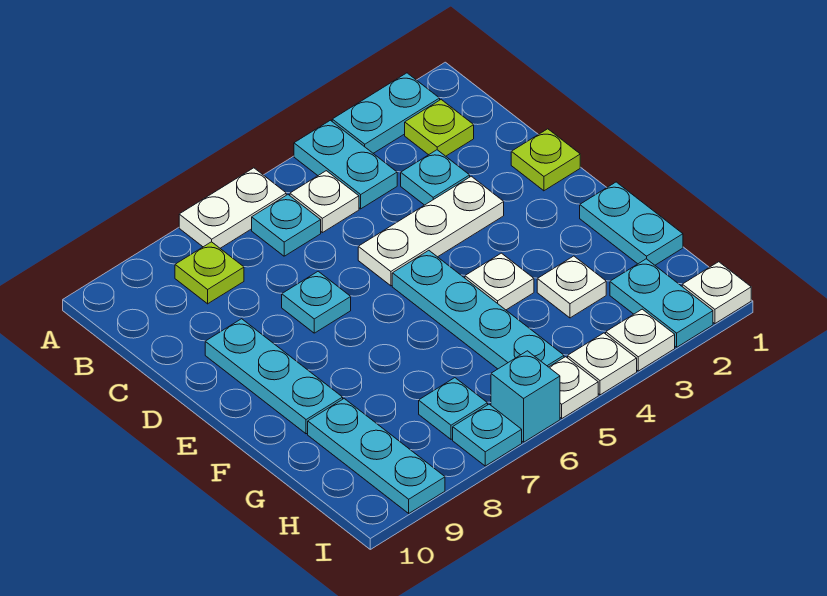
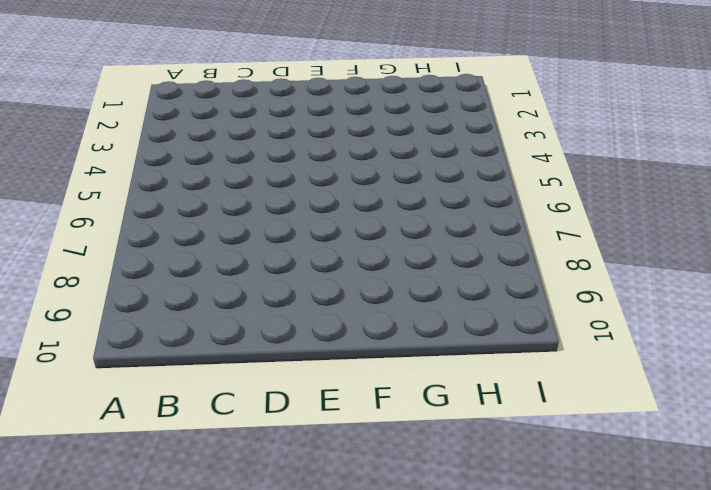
none -> cyan 1x2 plate [332,73,440,153]
none -> cyan 1x2 plate [294,120,397,209]
none -> white 1x2 plate [179,168,286,248]

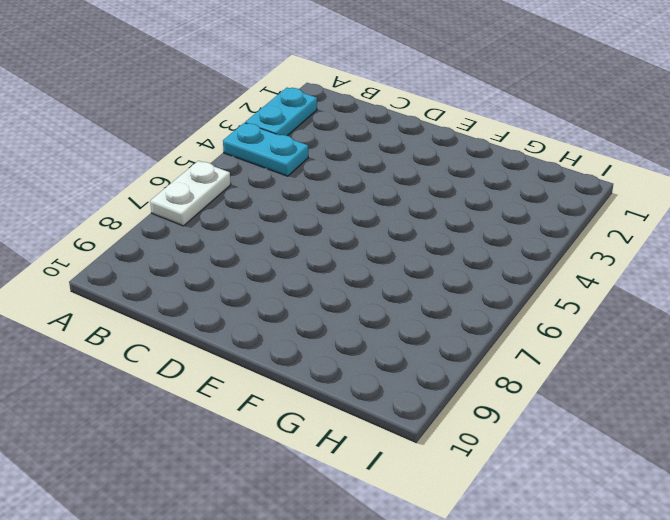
none -> lime 1x1 plate [405,100,474,156]
none -> white 1x1 plate [290,171,359,233]
none -> cyan 1x1 plate [252,195,321,256]

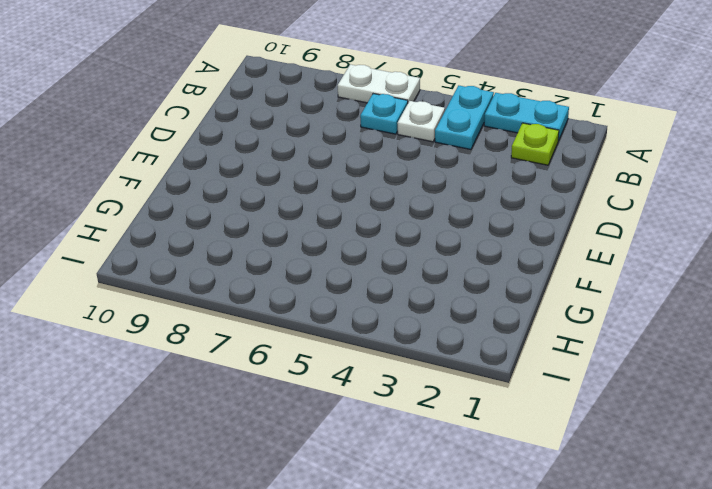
none -> lime 1x1 plate [175,242,244,304]
none -> cyan 1x1 plate [401,150,470,205]
none -> lime 1x1 plate [511,129,580,191]

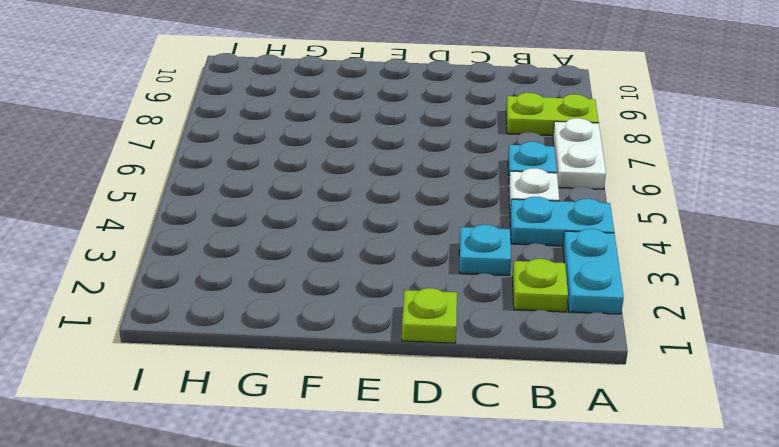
lime 1x2 plate [506,93,599,135] -> lime 1x1 plate [175,242,244,304]
none -> white 1x3 plate [358,176,504,286]
none -> cyan 1x1 plate [282,271,351,333]
none -> cyan 1x3 plate [205,319,343,434]

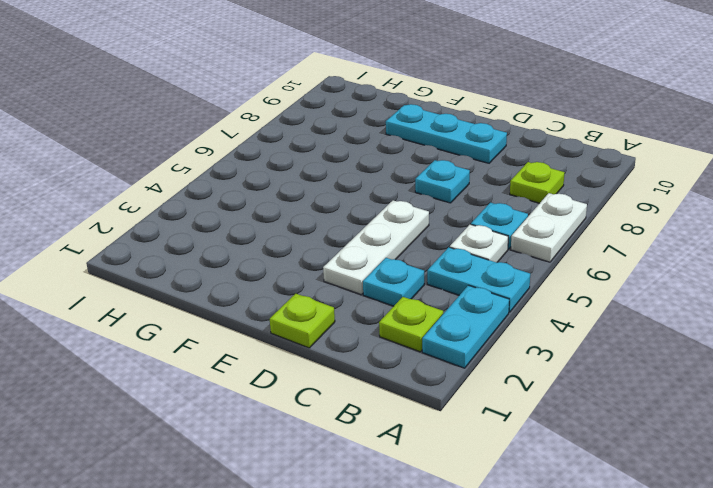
none -> cyan 1x4 plate [392,251,564,369]
none -> cyan 1x2 plate [580,182,683,265]
none -> white 1x1 plate [465,253,534,310]

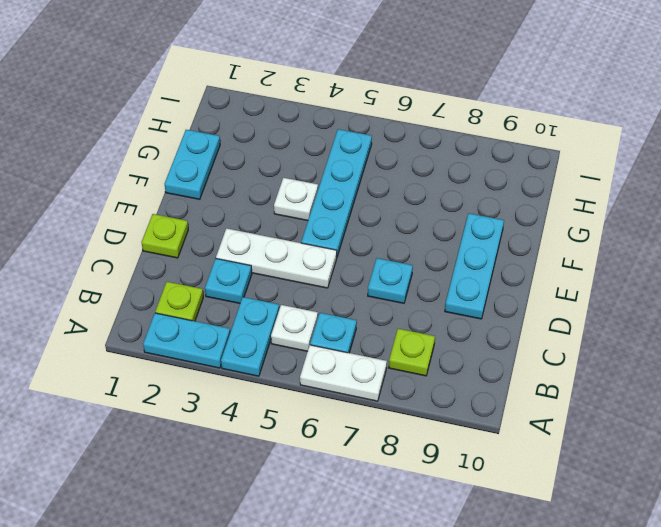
none -> white 1x1 plate [537,256,606,318]
none -> cyan 1x3 plate [308,399,445,513]
none -> cyan 1x2 plate [610,259,713,347]

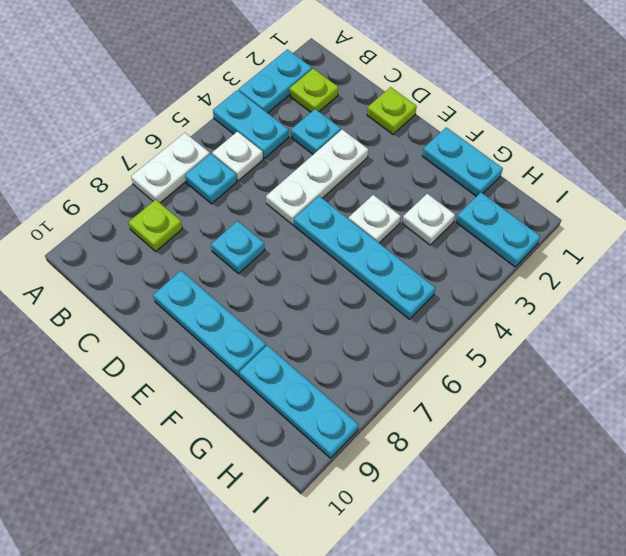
none -> cyan 1x1 plate [419,378,488,439]
none -> white 1x1 plate [682,262,751,324]
none -> white 1x1 plate [606,309,675,371]

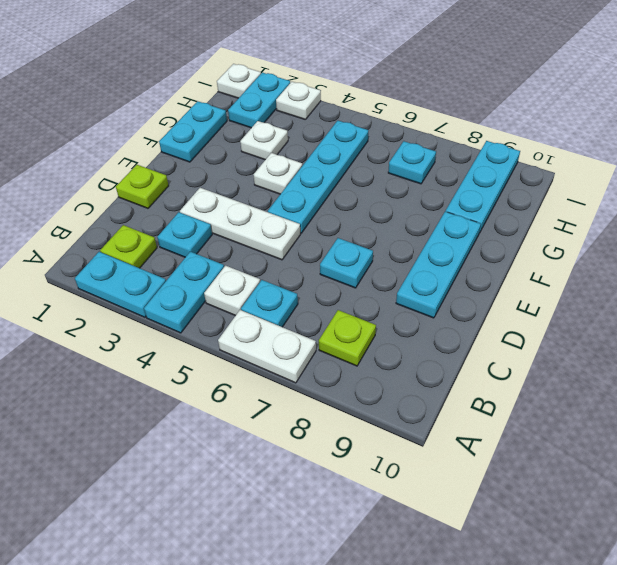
none -> white 1x1 plate [568,333,637,395]
none -> white 1x1 plate [549,357,598,418]
none -> cyan 1x1 brick [491,351,560,442]

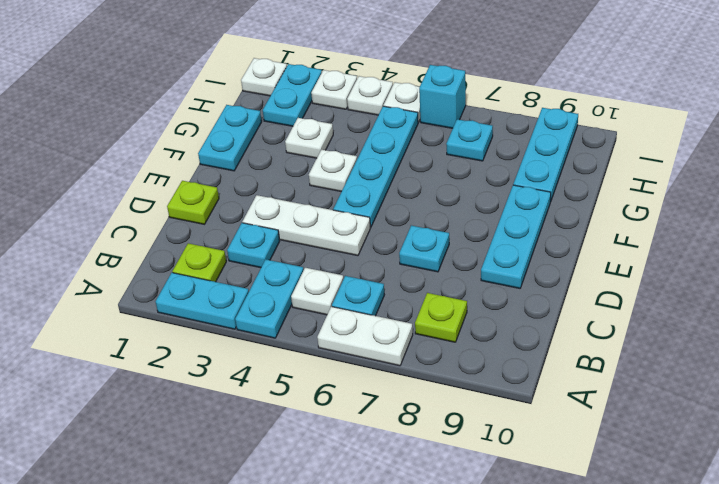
none -> cyan 1x1 plate [453,404,522,466]

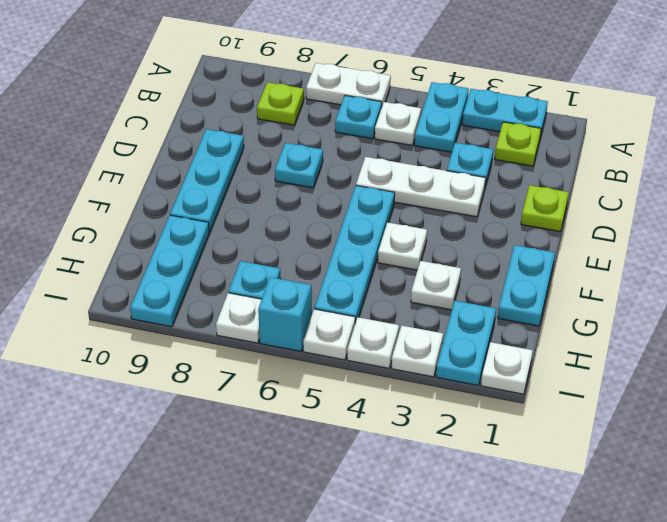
white 1x1 plate [216,293,262,343] -> cyan 1x1 plate [453,404,522,466]

